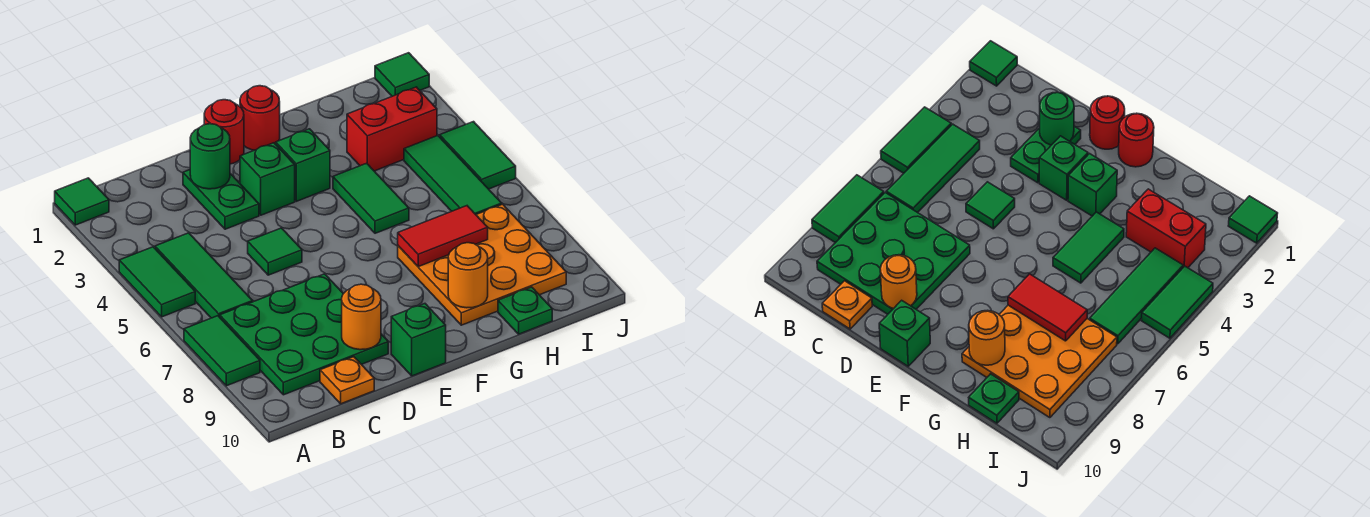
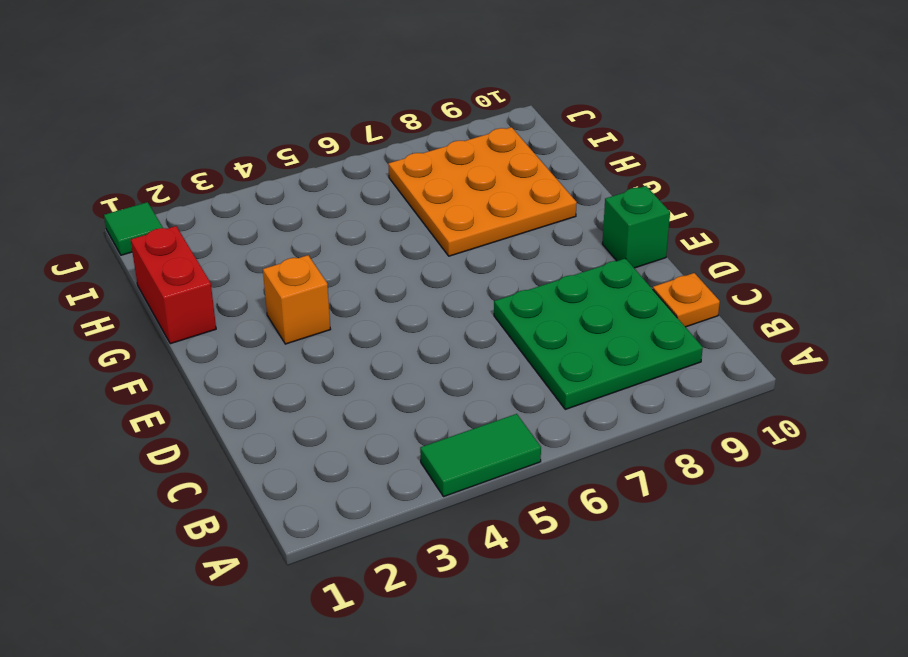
orange 1x1 brick [263,255,331,344] -> green 1x1 brick [276,129,330,201]
red 1x2 brick [131,226,216,344] -> red 1x2 brick moved to [347,87,437,171]
none -> green 1x1 tile [55,178,109,225]
none -> green 1x2 tile [184,316,260,386]
none -> green 1x3 tile [155,233,253,318]

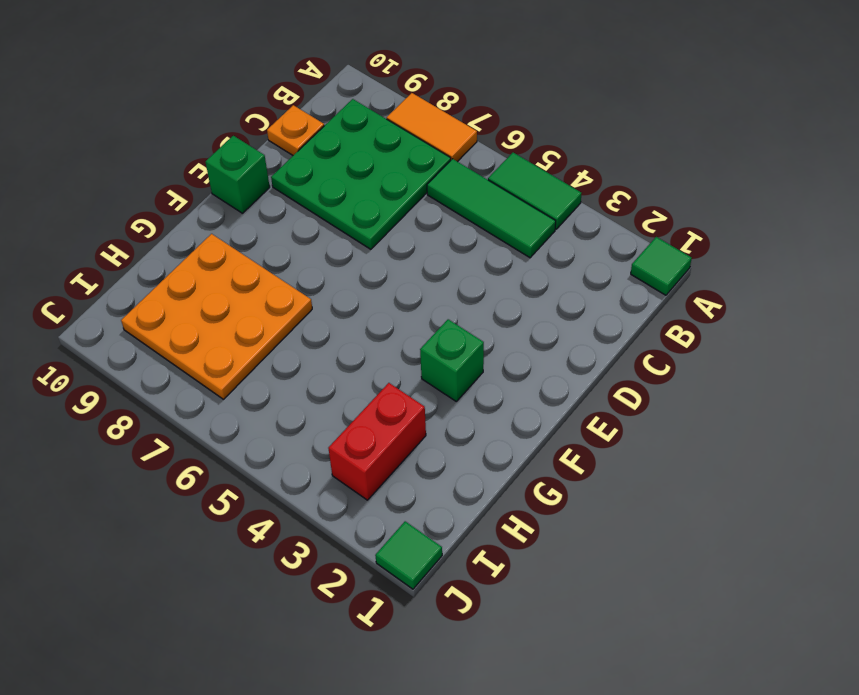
orange 1x2 tile [387,93,477,162] -> green 1x2 tile [184,316,260,386]
none -> green 1x2 plate [183,170,259,229]
none -> green 1x1 tile [248,228,302,275]
none -> red 1x1 round brick [204,100,244,164]

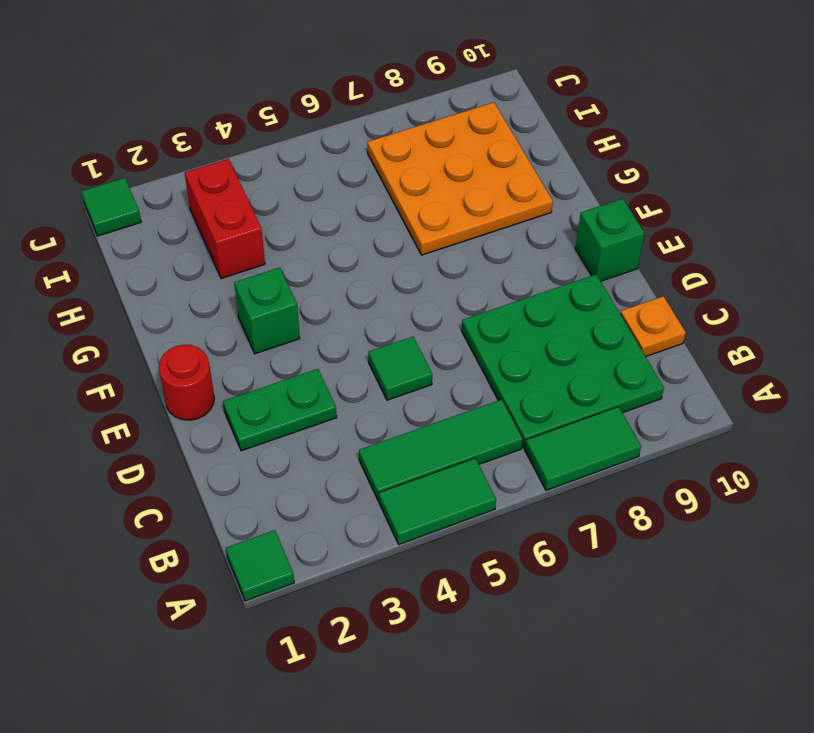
none -> green 1x1 brick [240,143,295,215]
none -> red 1x1 round brick [240,86,280,150]
none -> green 1x2 tile [333,163,409,233]

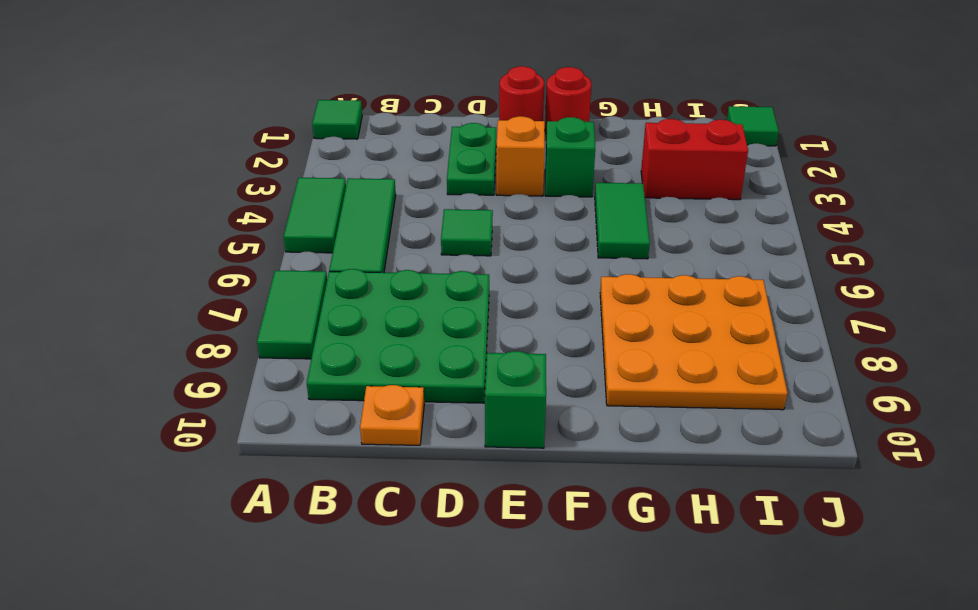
orange 1x1 brick [496,116,545,196] -> green 1x1 brick [240,143,295,215]
none -> green 1x1 plate [498,287,552,334]
none -> green 1x3 tile [404,136,502,214]
none -> green 1x2 tile [440,122,516,189]

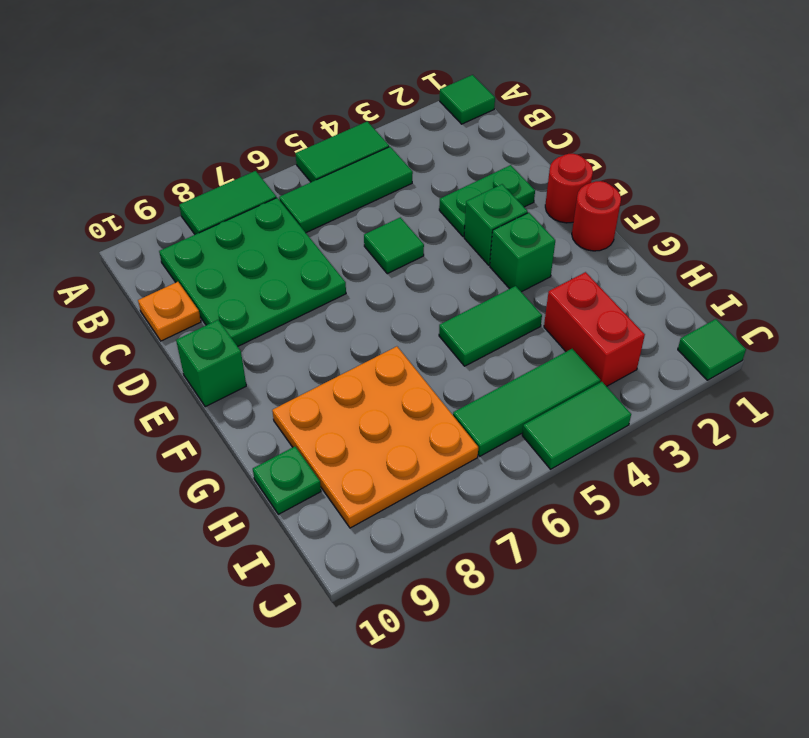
none -> green 1x1 round brick [190,124,230,189]
none -> orange 1x1 round brick [342,284,381,350]
none -> red 1x2 tile [398,206,488,267]

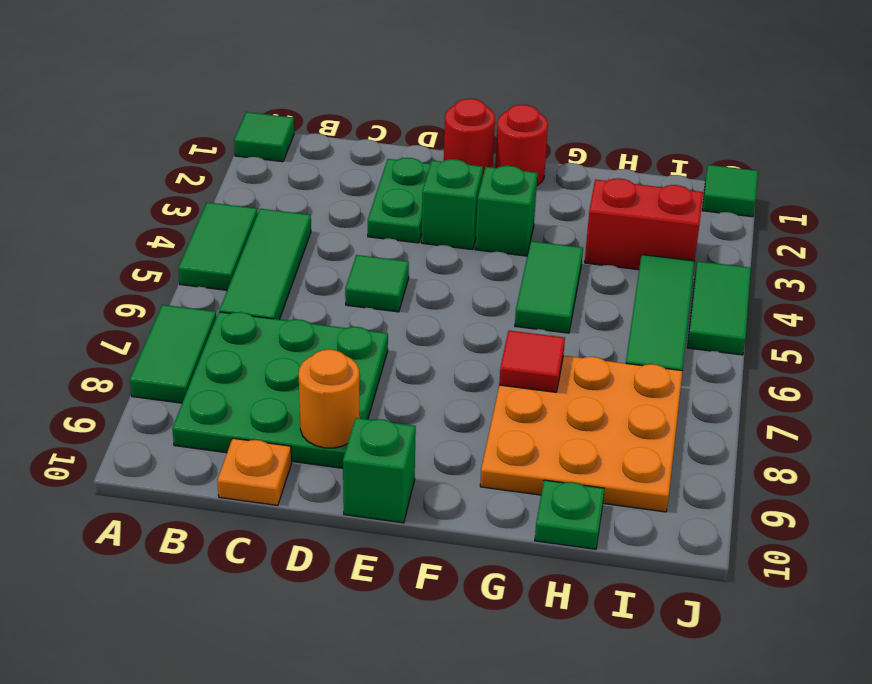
red 1x1 tile [499,331,565,392] -> red 1x2 tile [398,206,488,267]
none -> green 1x1 round brick [190,124,230,189]
none -> orange 1x1 round brick [448,243,488,308]

